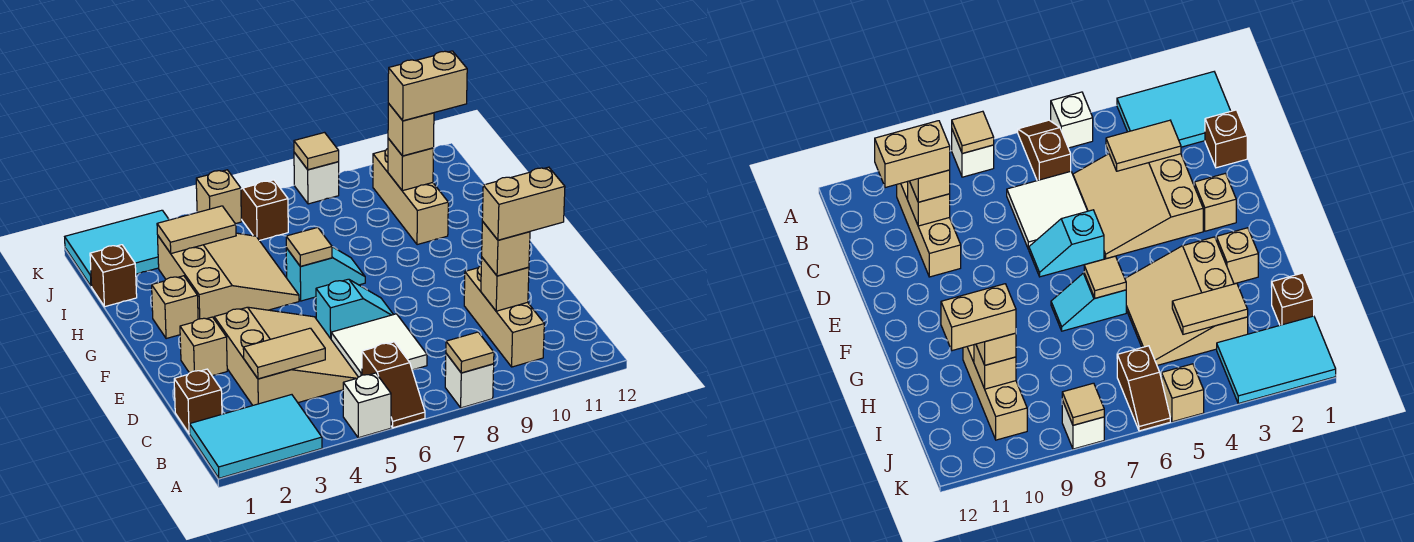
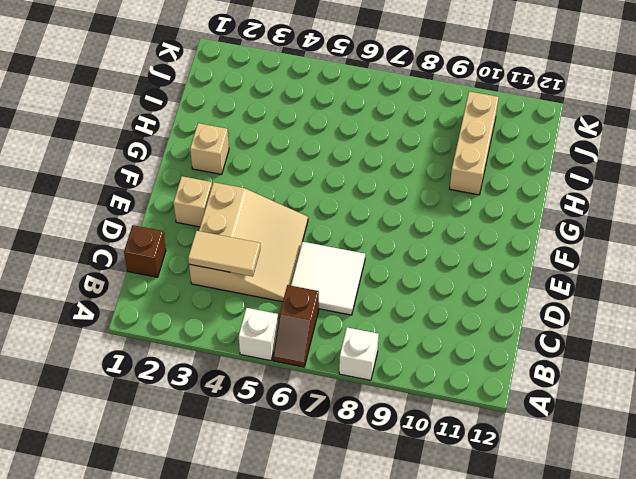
none -> cyan 2x3 tile [190,395,322,478]
none -> tan 1x3 brick [464,266,544,367]
none -> cyan 1x2 slope [316,279,393,339]
none -> tan 3x3 slope [158,233,299,319]

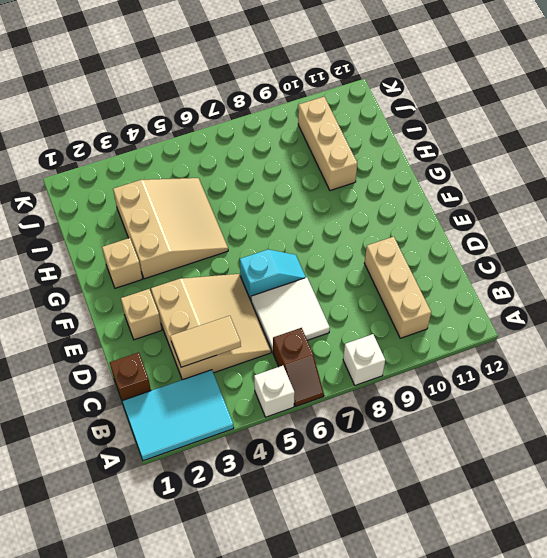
none -> cyan 1x2 slope [286,247,365,301]
none -> brown 1x1 brick [90,245,137,307]
none -> cyan 2x3 tile [65,210,169,286]
none -> brown 1x2 slope [241,180,288,241]

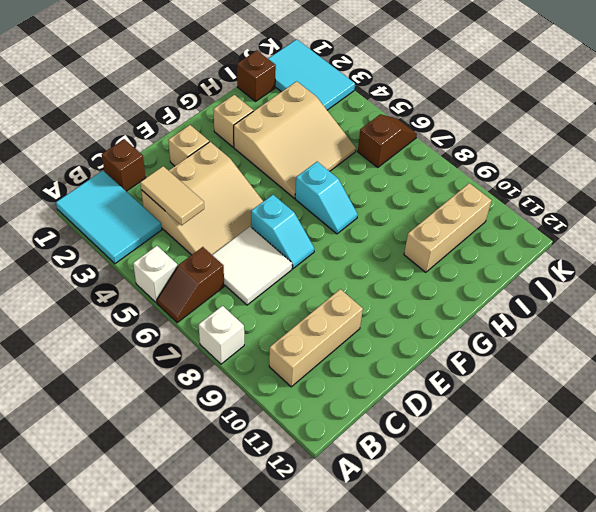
none -> tan 1x1 brick [196,170,241,224]
none -> white 1x1 brick [294,152,339,204]
none -> tan 1x1 tile [446,332,494,373]
none -> tan 1x1 brick [481,258,529,311]

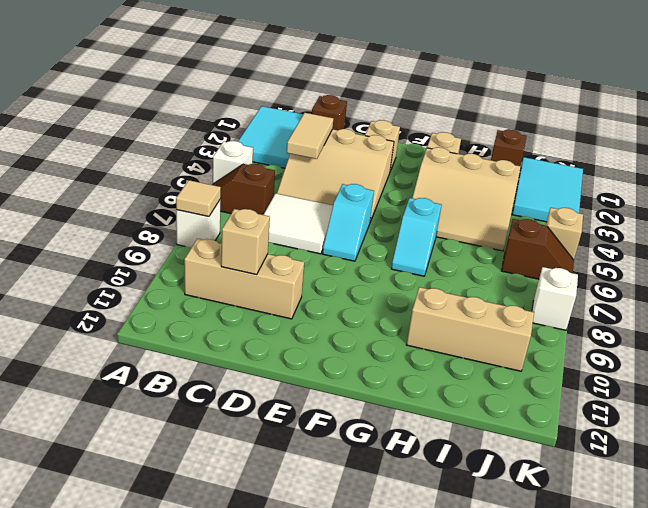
none -> tan 1x1 tile [286,227,332,266]
none -> tan 1x2 tile [157,206,236,253]
none -> tan 1x1 brick [388,138,433,191]
none -> tan 1x1 tile [294,133,339,170]

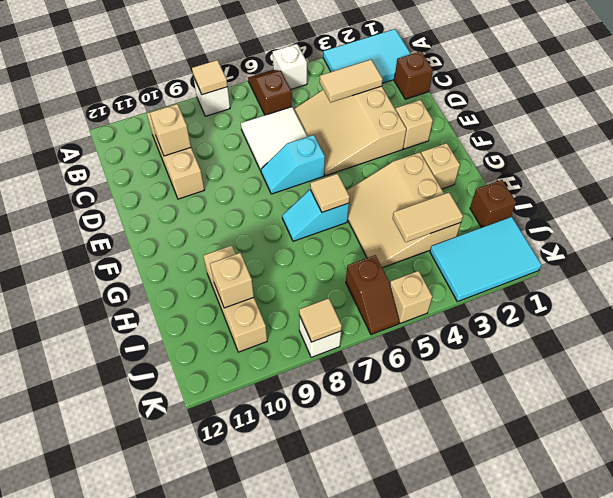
none -> tan 1x1 brick [482,221,530,276]
none -> tan 1x1 brick [388,103,434,156]
none -> tan 1x2 brick [482,167,565,240]
none -> tan 1x2 brick [388,51,467,121]

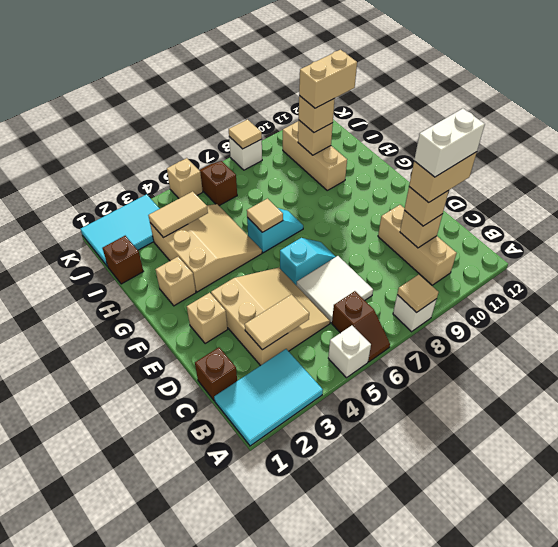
white 1x2 brick [414,109,485,177] -> none

